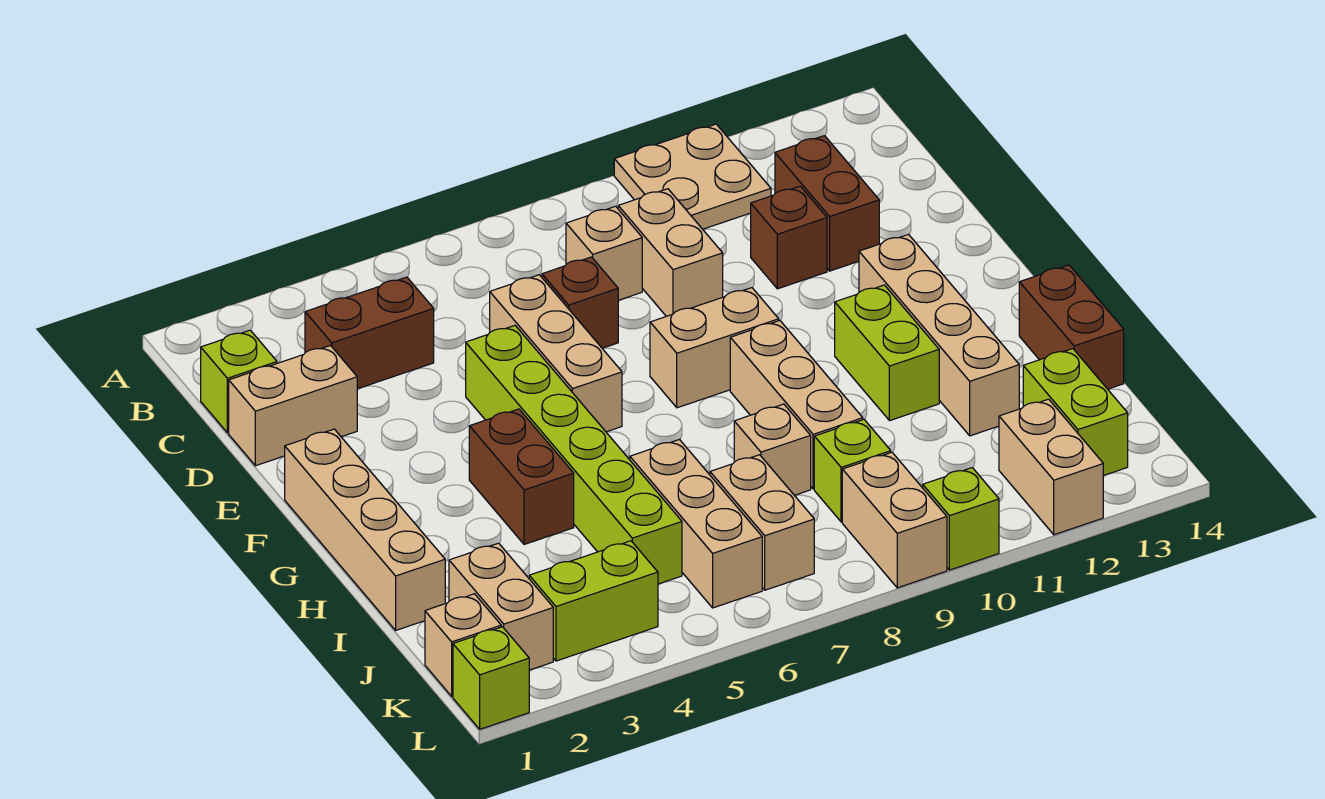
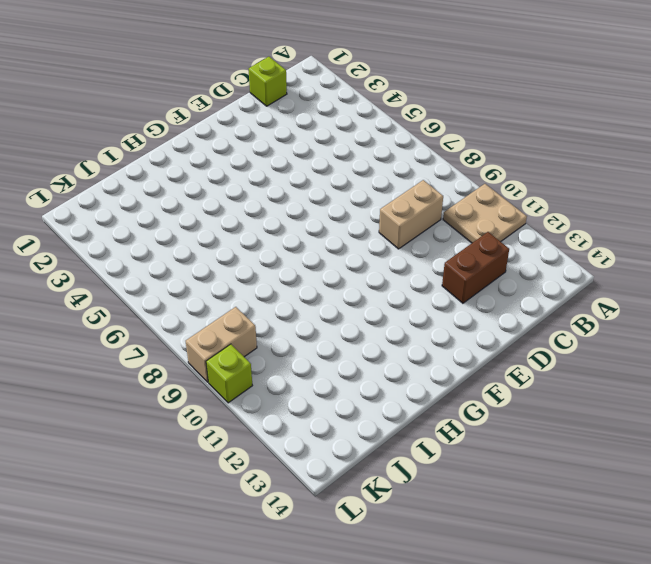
none -> brown 1x2 brick [305,277,434,389]
none -> tan 1x1 brick [566,206,642,300]
none -> tan 1x2 brick [229,346,357,466]
none -> tan 1x3 brick [490,275,622,432]

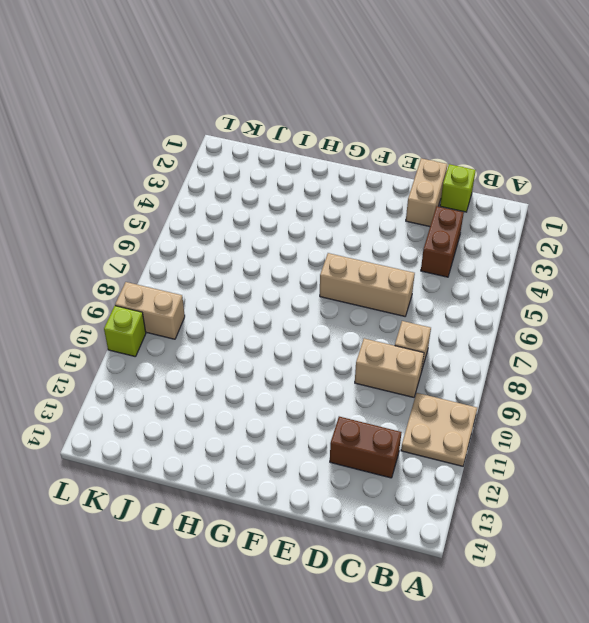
none -> brown 1x1 brick [542,257,618,348]
none -> brown 1x1 brick [751,186,827,289]
none -> lime 1x6 brick [466,326,682,584]
none -> tan 1x4 brick [285,429,445,630]

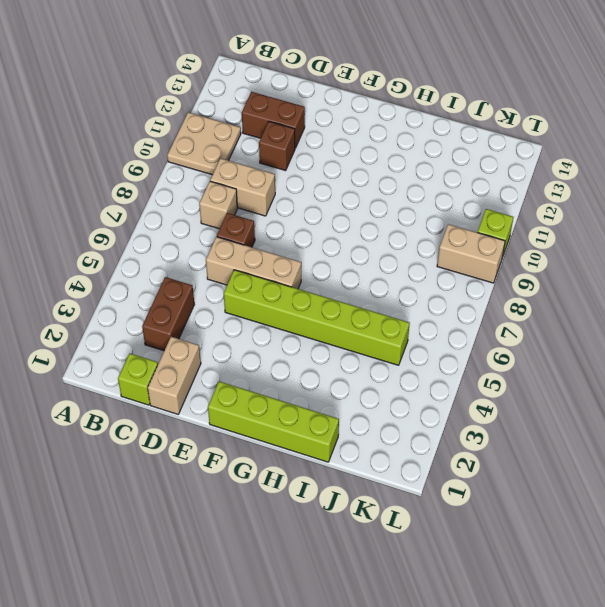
lime 1x4 brick [208,381,339,462] -> tan 1x4 brick [285,429,445,630]
none -> tan 1x2 brick [650,288,779,408]
none -> tan 1x4 brick [859,235,1019,436]
none -> brown 1x2 brick [469,409,574,544]
none -> tan 1x3 brick [730,321,863,489]

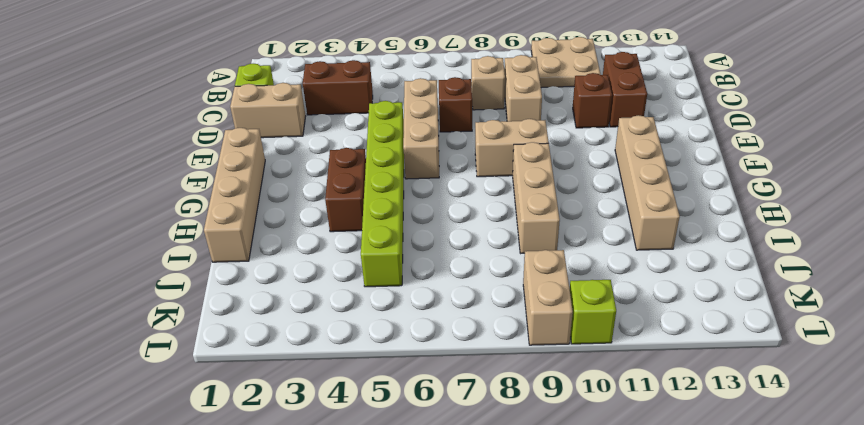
none -> lime 1x2 brick [835,285,939,421]
none -> brown 1x2 brick [1019,265,1124,389]
none -> tan 1x3 brick [630,440,762,608]
none -> tan 1x1 brick [734,404,811,495]

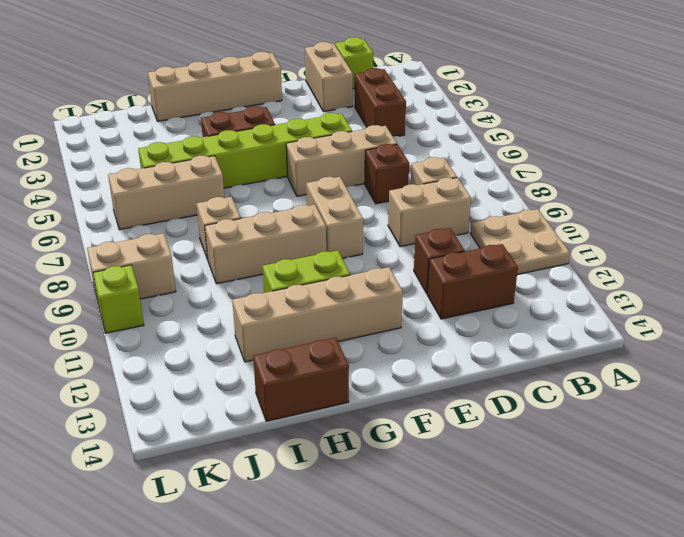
none -> tan 1x2 brick [449,543,553,670]
none -> tan 1x2 brick [710,455,814,590]
none -> lime 1x1 brick [814,419,891,522]
none -> lime 1x2 brick [1023,349,1128,476]

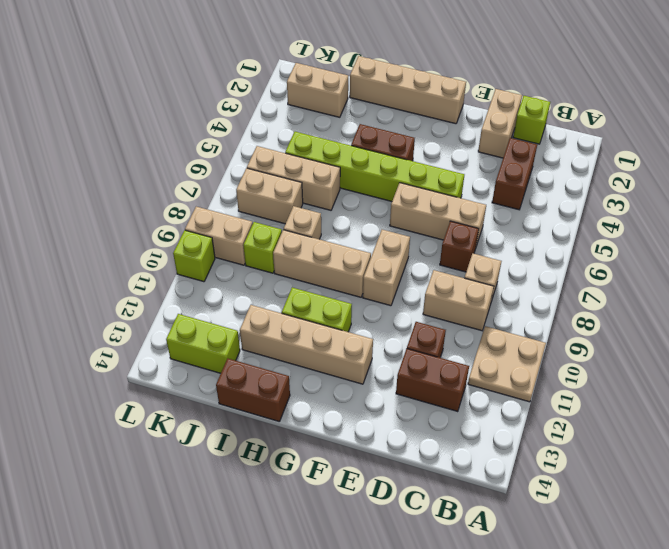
none -> tan 1x1 brick [425,594,501,696]
none -> lime 1x2 brick [529,541,658,661]
none -> tan 1x2 brick [999,399,1103,535]
none -> lime 1x1 brick [453,627,529,729]

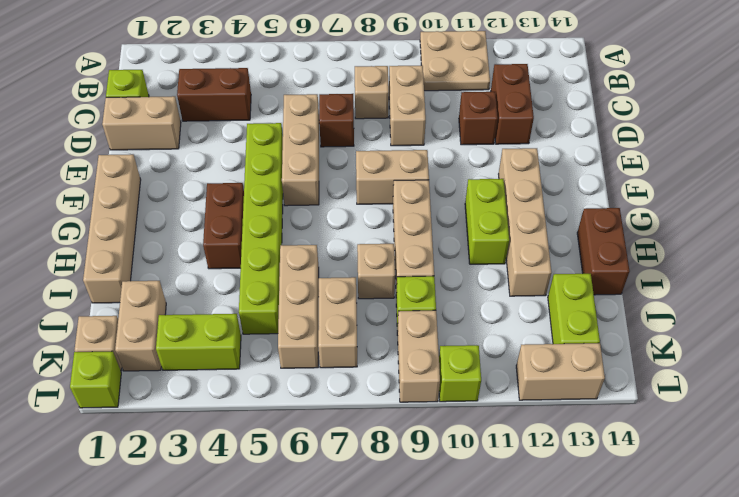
tan 1x2 brick [516,343,605,400] -> tan 1x2 brick turned to [999,399,1103,535]

